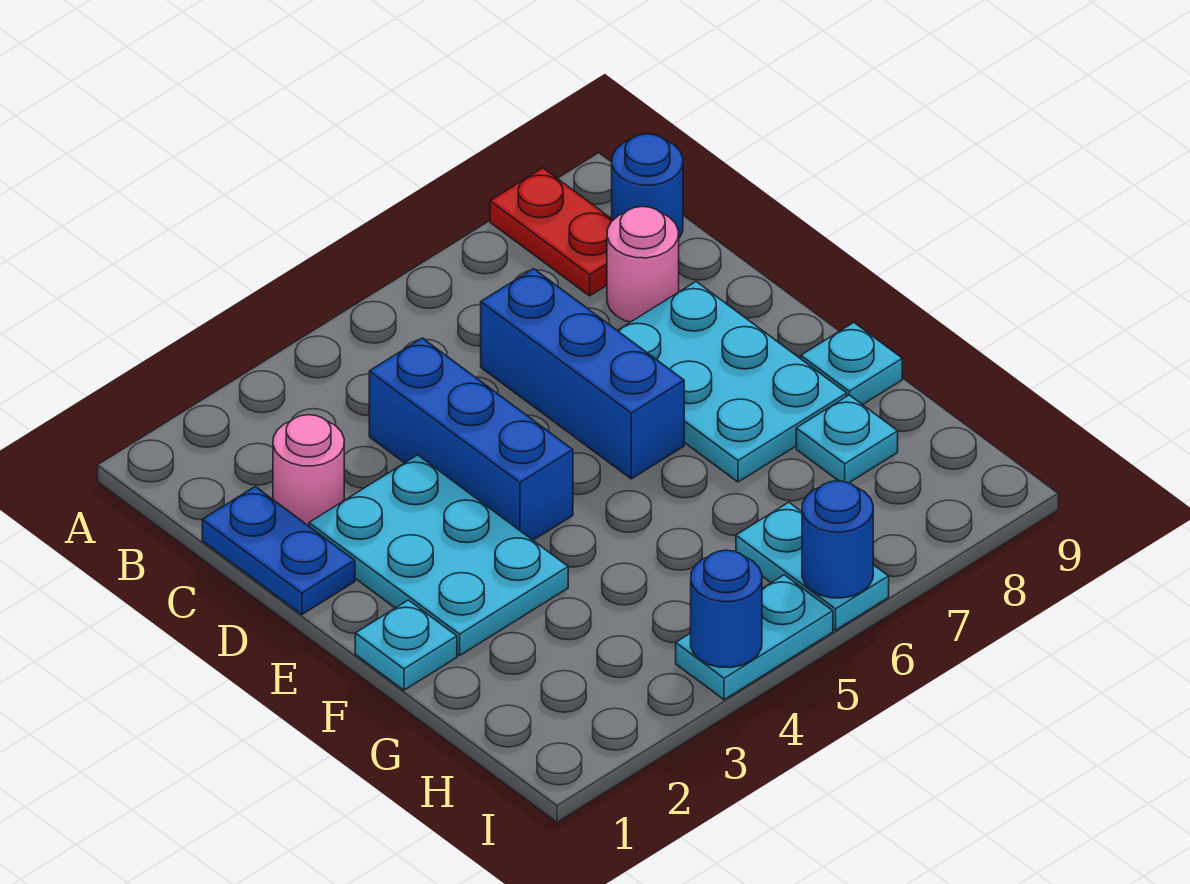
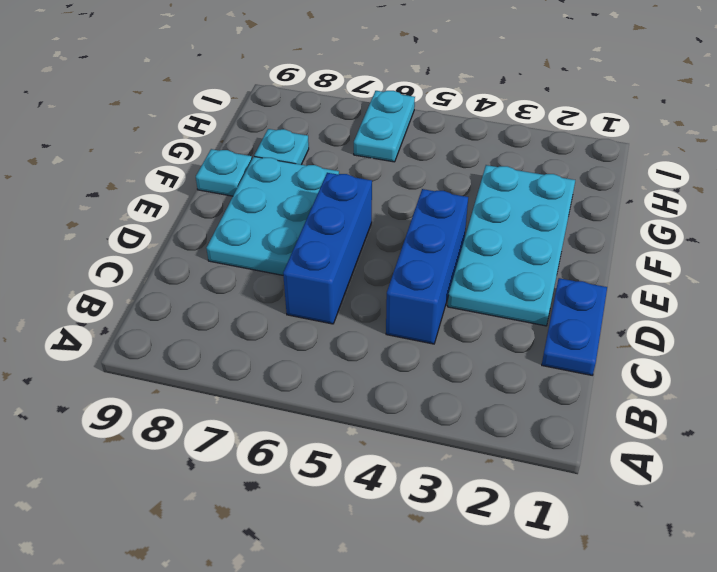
cyan 2x4 plate [448,165,575,326] -> cyan 2x3 plate [309,455,568,655]
none -> red 1x2 plate [490,168,613,296]
none -> blue 1x1 round brick [612,134,683,238]
none -> pink 1x1 round brick [273,415,344,526]

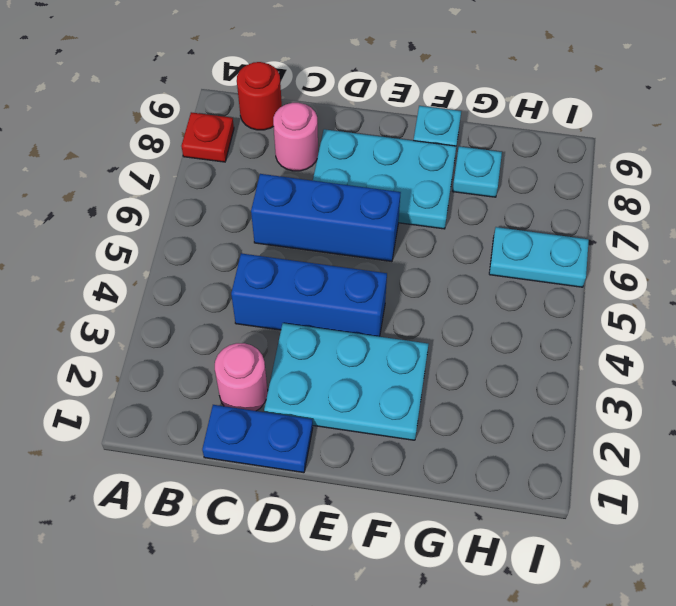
red 1x1 plate [181,112,234,162] -> red 1x2 plate [490,168,613,296]
red 1x1 round brick [237,62,282,130] -> blue 1x1 round brick [612,134,683,238]
none -> cyan 1x1 plate [355,600,457,690]
none -> cyan 1x2 plate [676,575,833,700]
none -> blue 1x1 round brick [691,550,762,668]

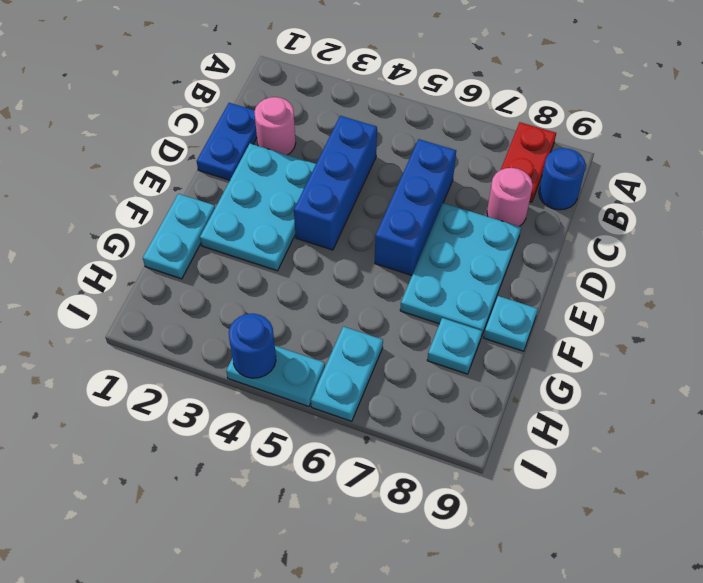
cyan 1x2 plate [143,194,215,279] -> cyan 1x1 plate [355,600,457,690]
none -> blue 1x1 round brick [802,481,873,598]

